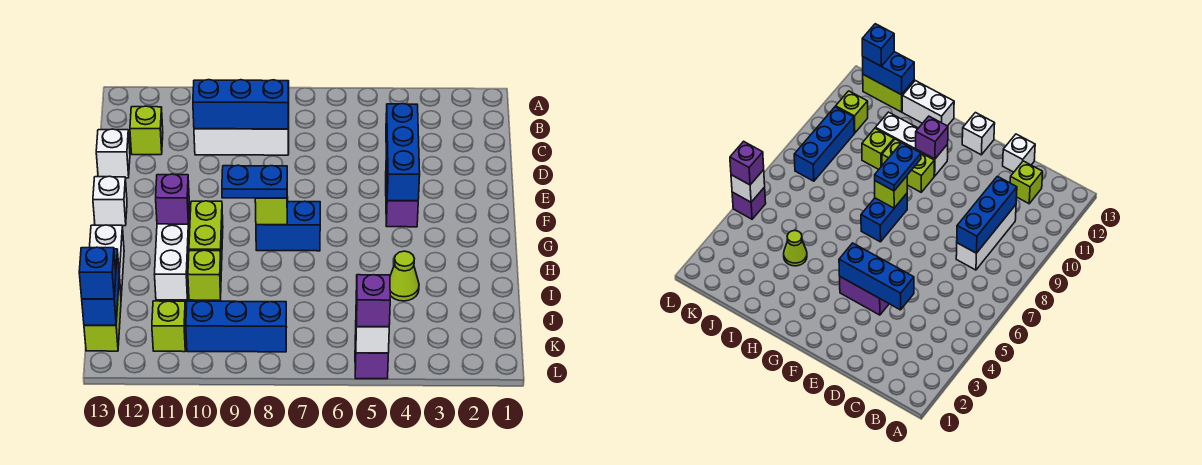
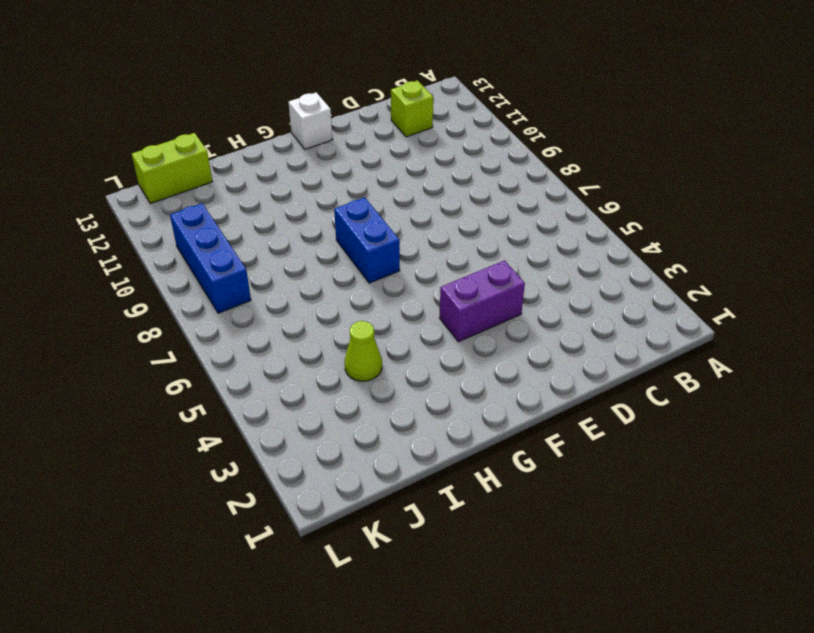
none -> white 1x3 brick [194,118,289,155]
none -> white 1x1 brick [96,129,130,178]
none -> lime 1x2 brick [189,201,223,270]

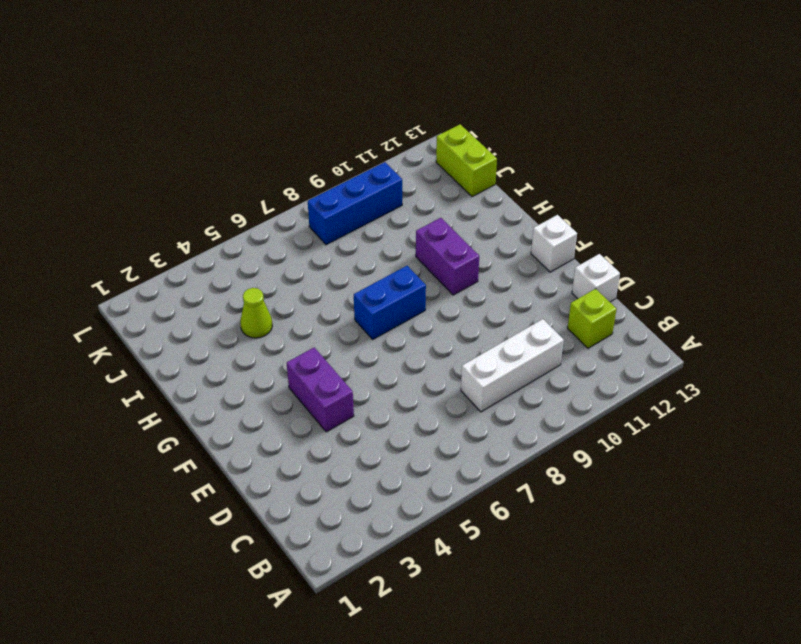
purple 1x2 brick [416,218,479,295] -> lime 1x2 brick [189,201,223,270]
none -> white 1x3 brick [155,205,190,300]
none -> white 1x2 brick [89,225,124,296]
none -> lime 1x1 brick [188,250,221,300]

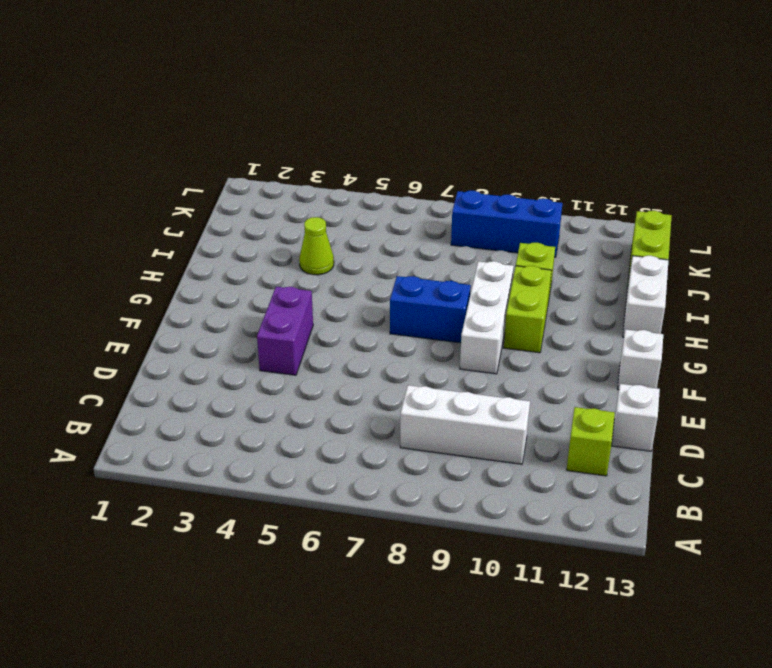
white 1x3 brick [460,261,514,374] -> white 1x3 brick moved to [155,205,190,300]
none -> lime 1x1 brick [152,301,186,352]
none -> purple 1x1 brick [355,335,388,379]
none -> blue 1x3 brick [193,80,289,129]

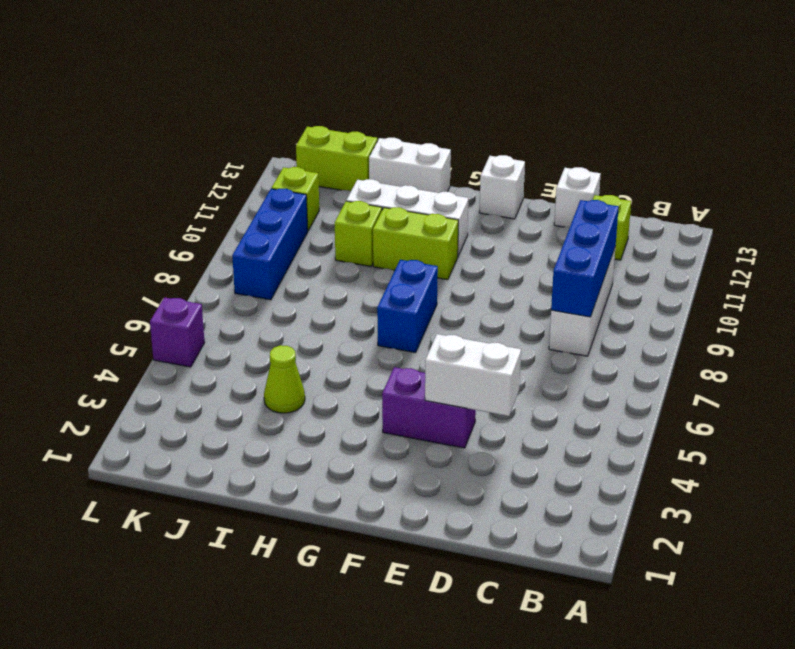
white 1x2 brick [425,334,521,416] -> blue 1x3 brick [386,104,420,201]
none -> lime 1x1 brick [255,197,288,225]
none -> purple 1x1 brick [156,174,189,224]
none -> blue 1x2 brick [82,249,119,325]

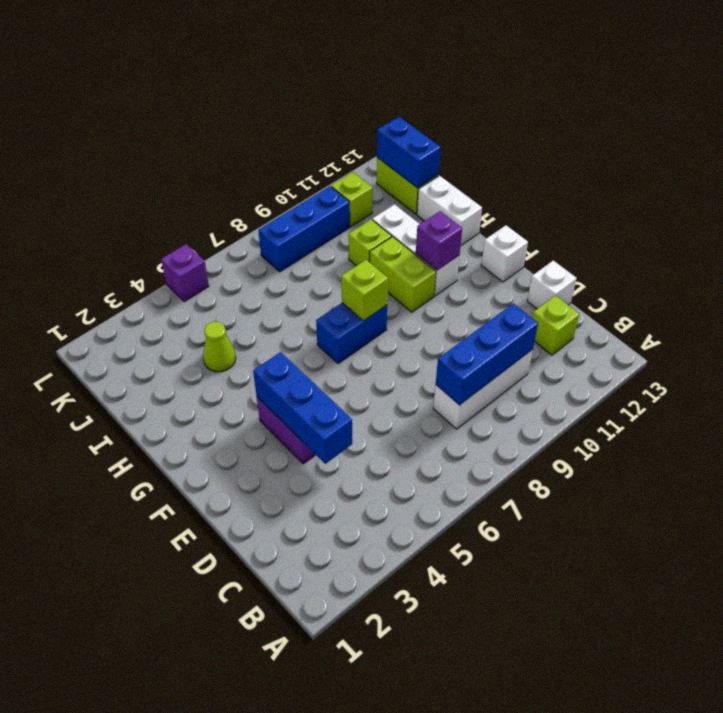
none -> white 1x1 brick [356,327,389,353]
none -> blue 1x2 plate [222,165,287,198]
none -> blue 1x1 brick [79,247,116,299]

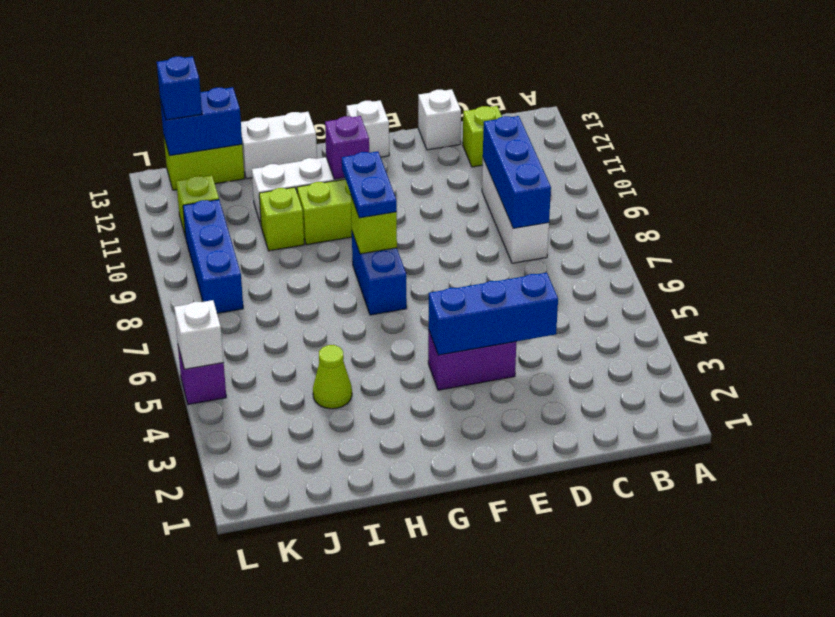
none -> purple 1x1 brick [356,275,390,327]

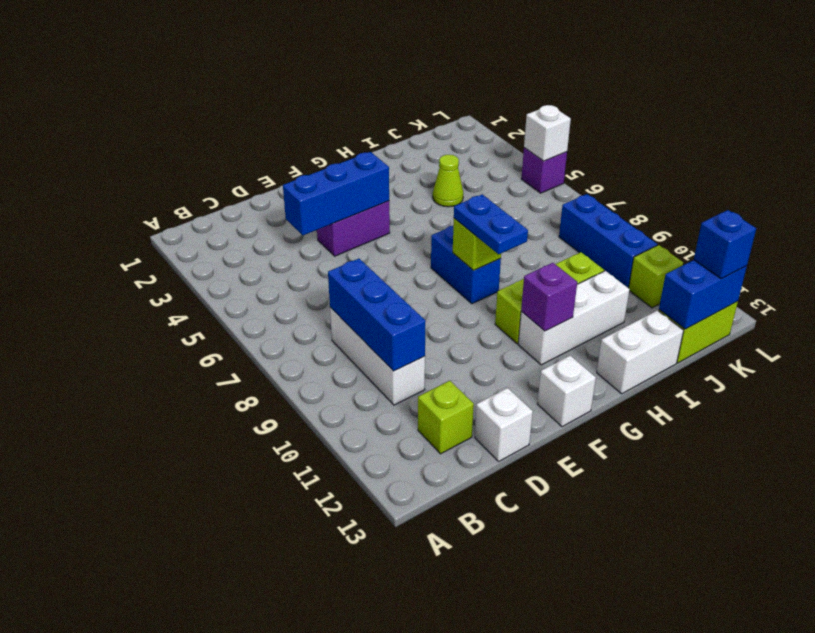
none -> purple 1x1 brick [356,275,390,327]

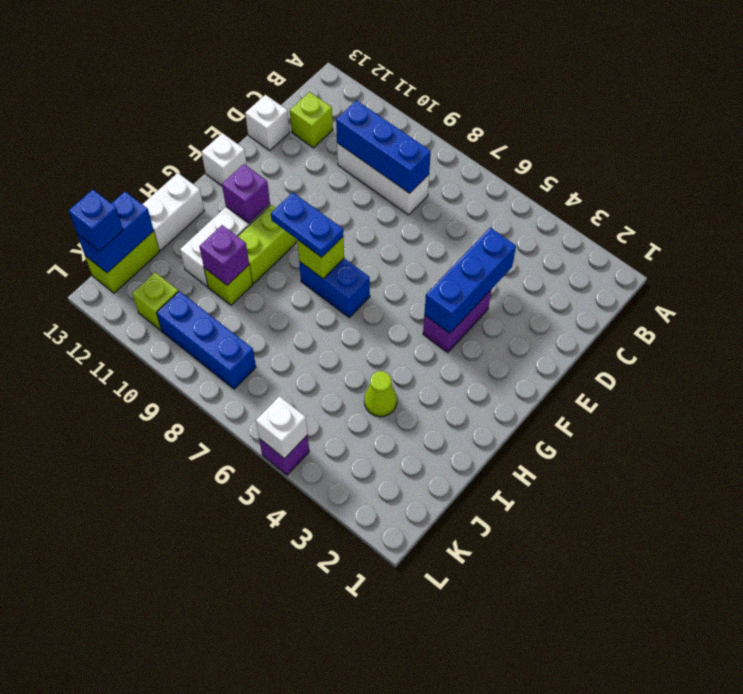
purple 1x1 brick [199,225,249,285] -> purple 1x1 brick moved to [356,275,390,327]

